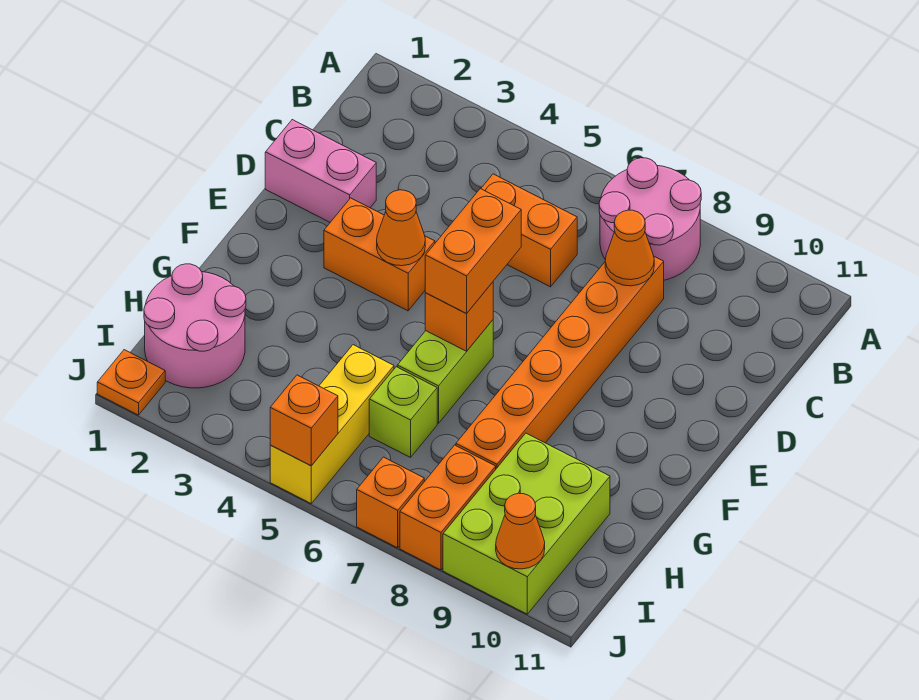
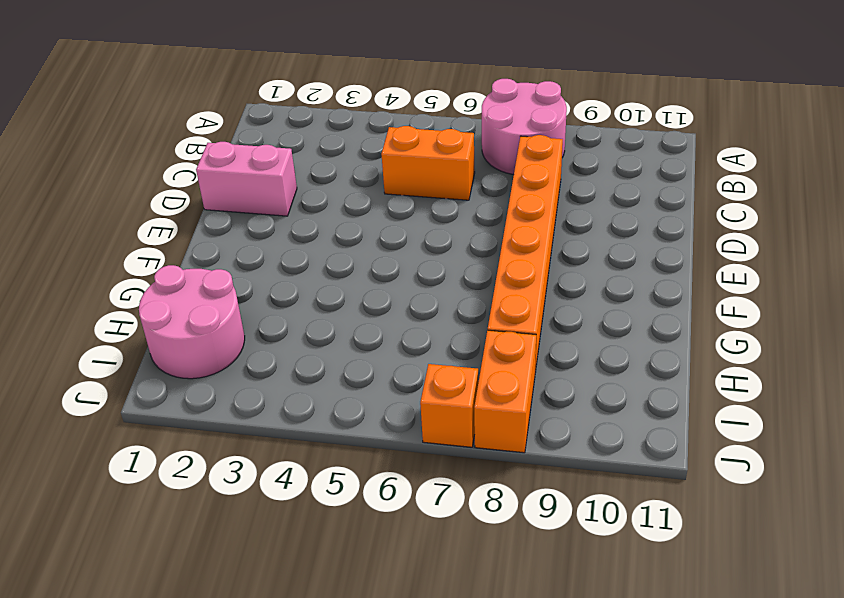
none -> orange 1x2 brick [324,198,435,311]
none -> lime 1x2 brick [397,320,493,423]
none -> yellow 1x3 brick [270,345,394,503]

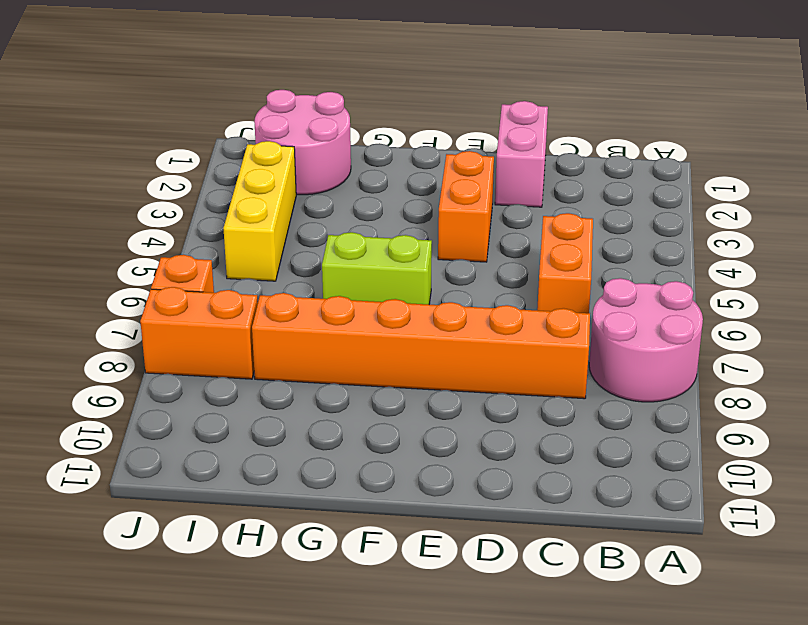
yellow 1x3 brick [223,141,296,281] -> yellow 1x3 brick turned to [270,345,394,503]
none -> lime 1x1 brick [369,367,437,457]
none -> lime 2x3 brick [443,433,610,614]
none -> orange 1x1 plate [97,350,165,415]

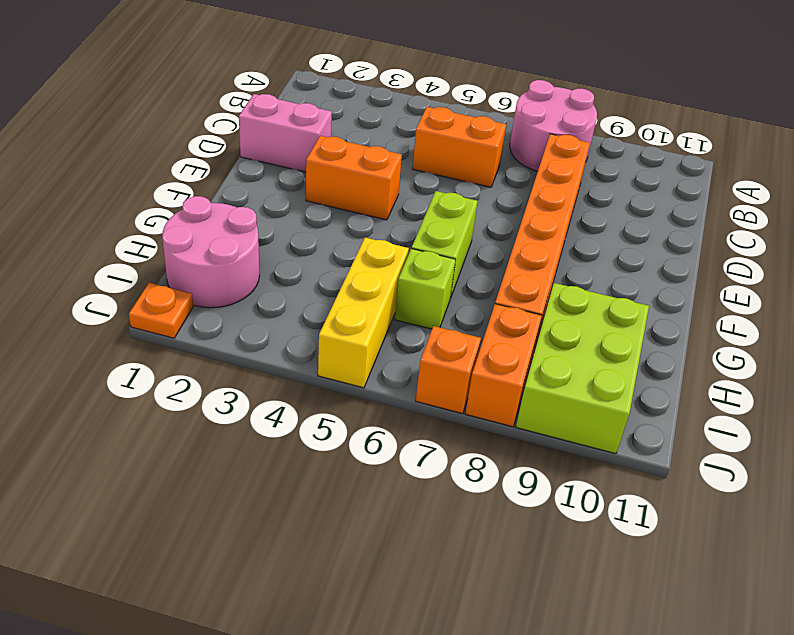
none -> orange 1x1 cone [605,210,654,286]
none -> orange 1x1 cone [377,190,425,266]
none -> orange 1x1 brick [425,282,493,351]

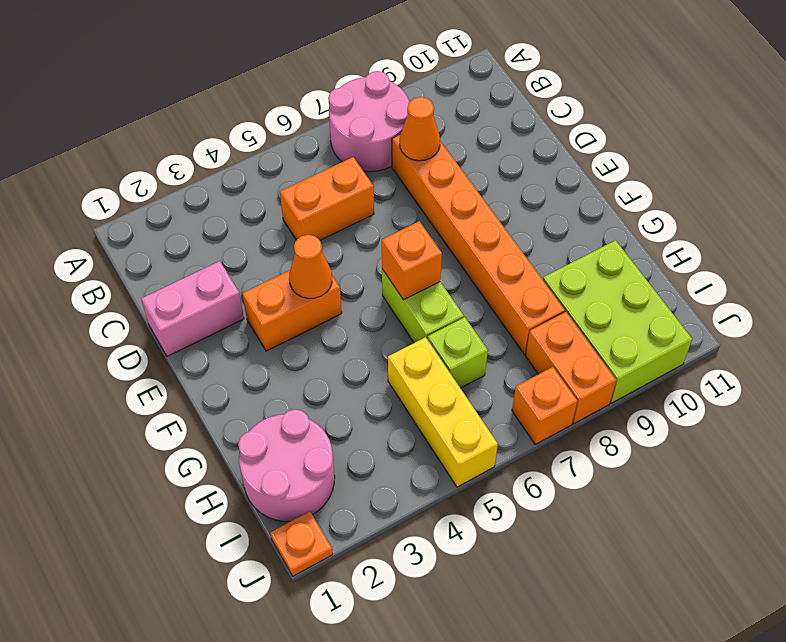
none -> orange 1x1 brick [270,375,338,466]
none -> orange 1x1 cone [496,493,545,569]
none -> orange 1x2 brick [425,189,521,314]

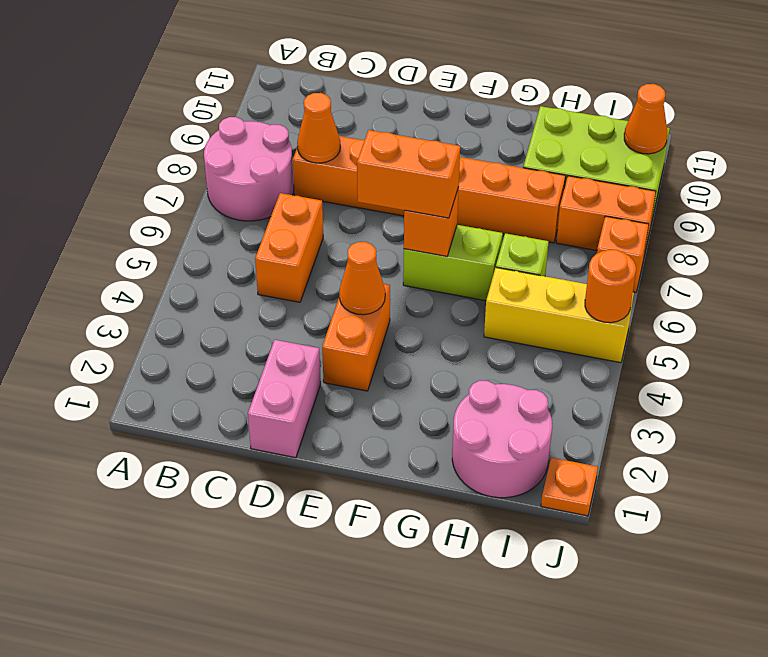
orange 1x1 round brick [585,250,636,323] -> orange 1x1 brick [270,375,338,466]

